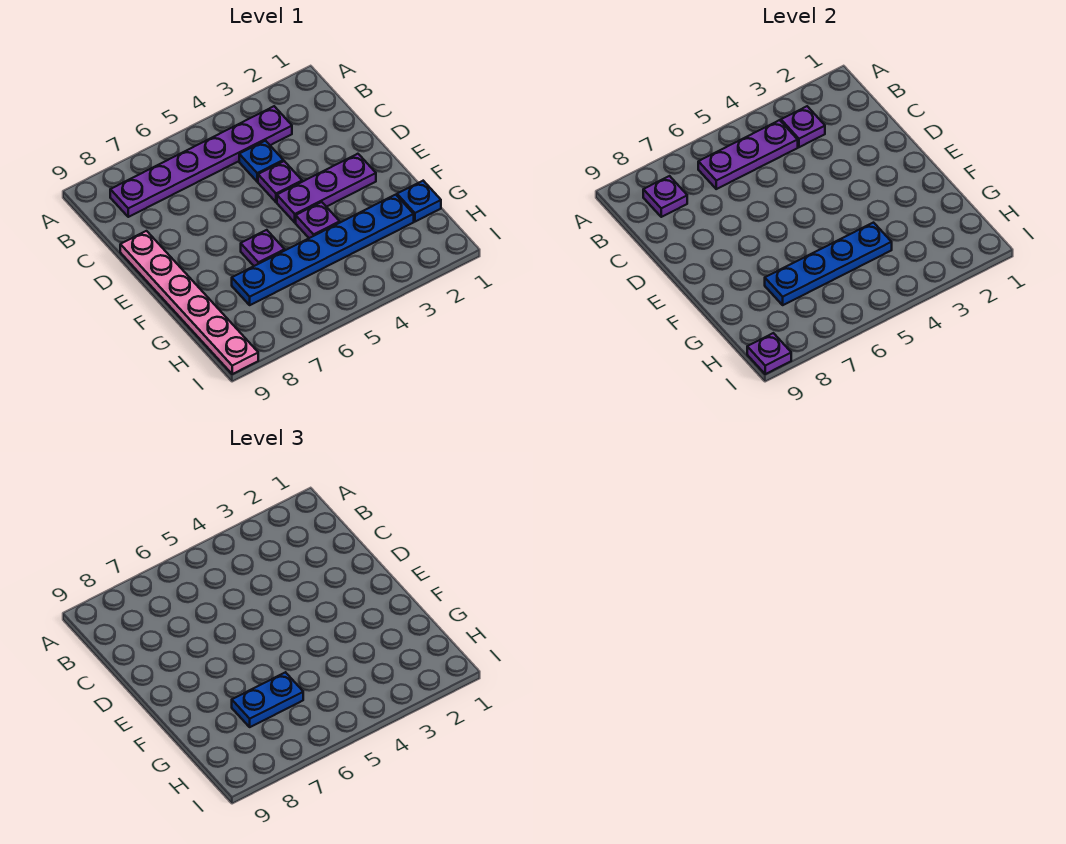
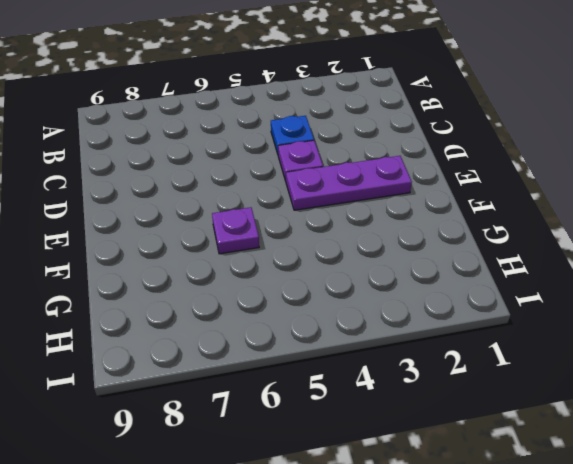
none -> purple 1x6 plate [110,106,292,217]
none -> pink 1x6 plate [120,231,258,374]
none -> purple 1x1 plate [296,202,340,238]

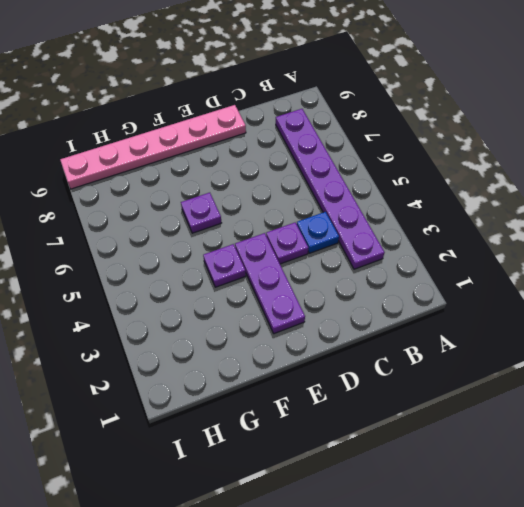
none -> blue 1x1 plate [397,181,441,222]
none -> blue 1x6 plate [232,195,414,305]
none -> purple 1x1 plate [781,106,825,147]

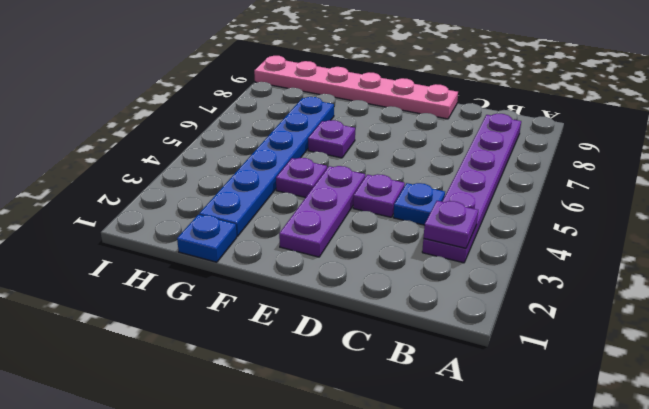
none -> purple 1x3 plate [698,120,798,189]
none -> purple 1x1 plate [643,176,687,217]
none -> blue 1x4 plate [765,223,892,305]

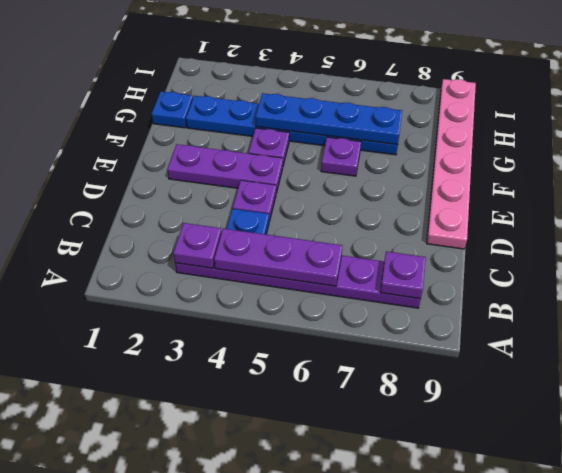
none -> purple 1x1 plate [747,333,791,374]
none -> blue 1x2 plate [232,672,303,727]

